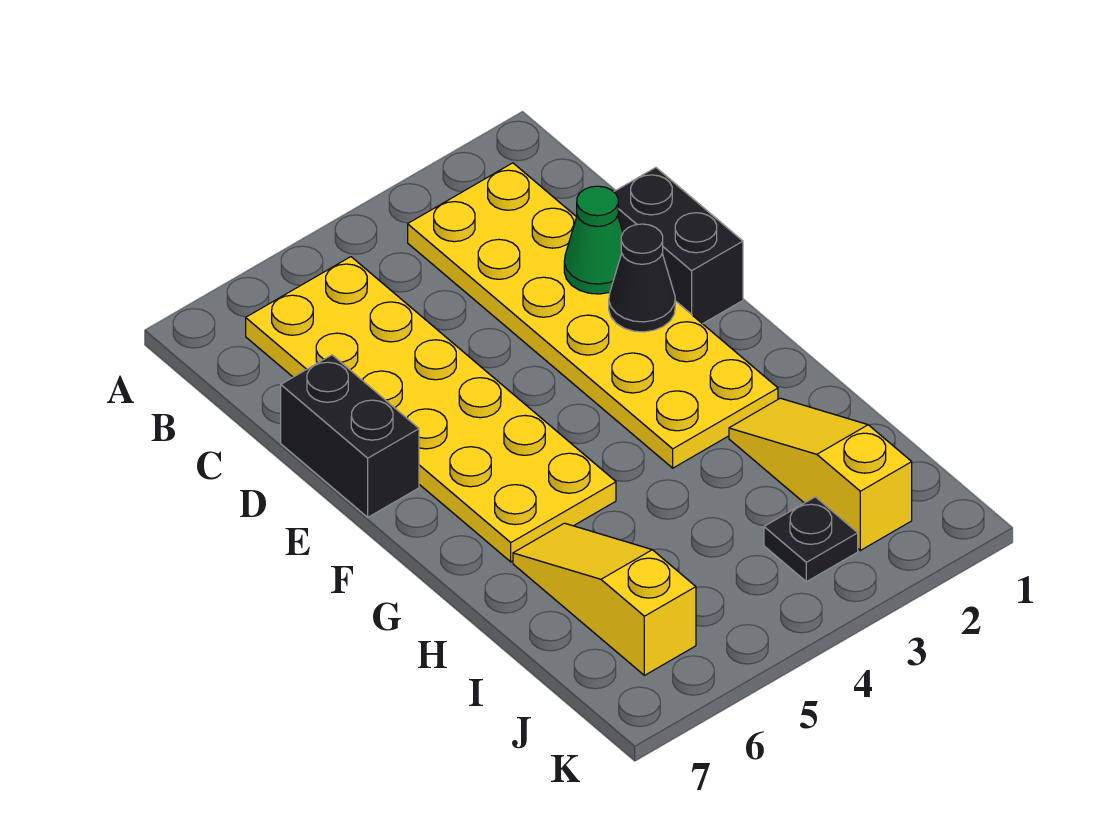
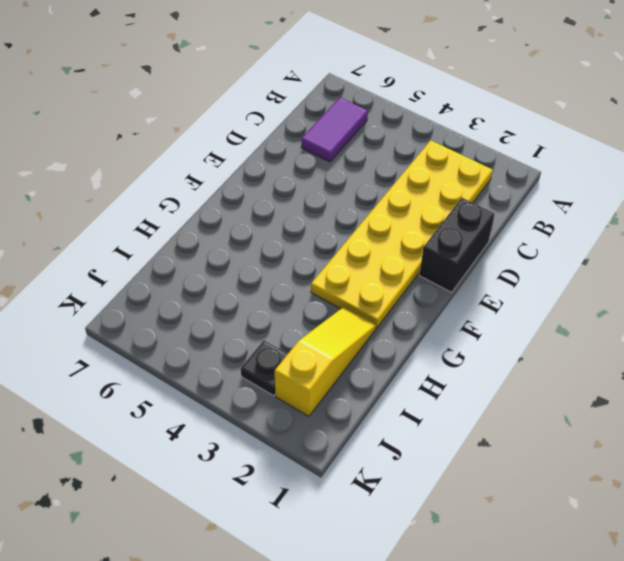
purple 1x2 tile [301,97,368,162] -> yellow 2x6 plate [246,257,616,562]
none -> black 1x2 brick [281,355,419,517]
none -> yellow 1x3 slope [513,523,696,675]

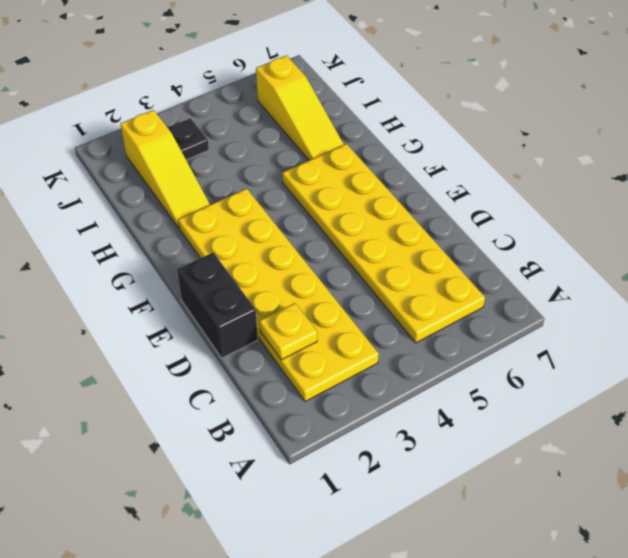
yellow 1x1 plate [259,303,317,360] -> none
none -> black 1x2 brick [281,355,419,517]
none -> green 1x1 cone [564,186,623,294]

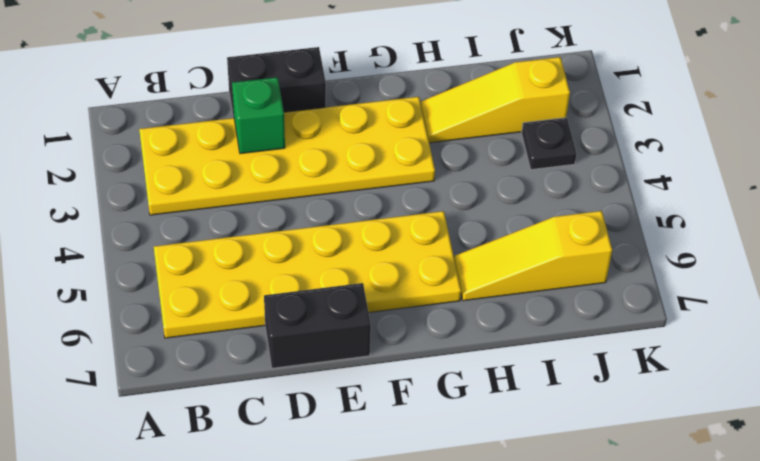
green 1x1 brick [232,77,285,154] -> green 1x1 cone [564,186,623,294]
none -> black 1x1 cone [609,224,675,332]

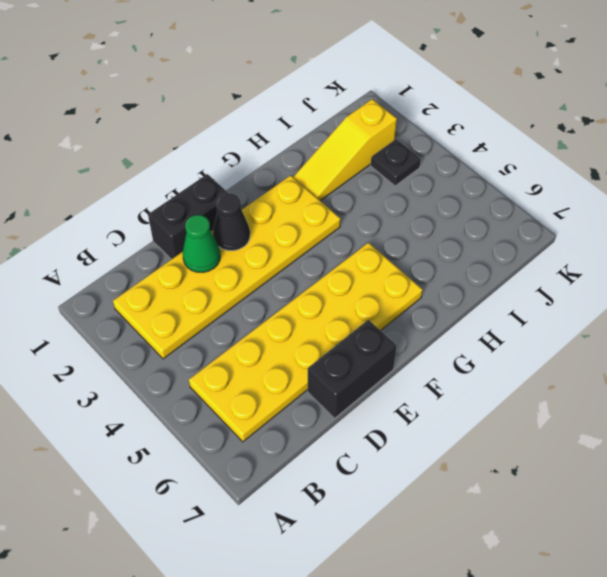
none -> yellow 1x3 slope [513,523,696,675]

